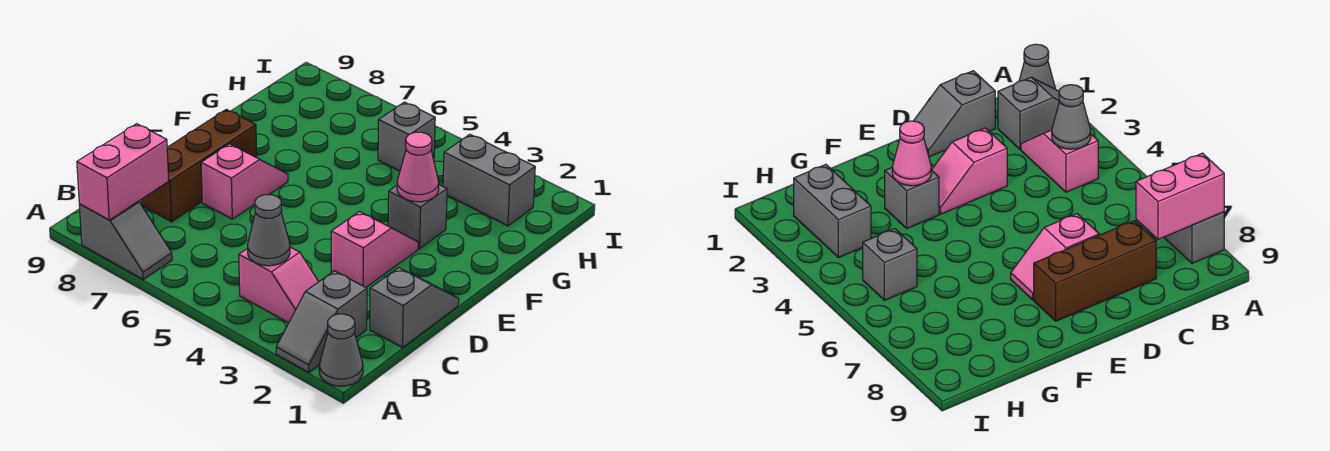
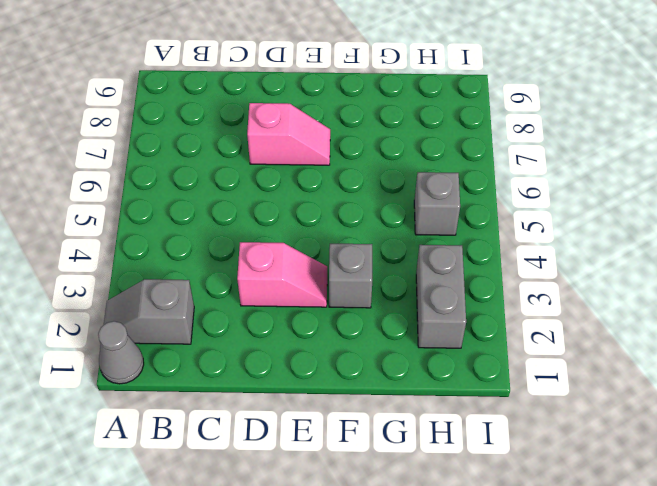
none -> grey 1x2 slope [79,202,172,279]
none -> pink 1x2 slope [239,247,318,323]
none -> grey 1x2 slope [370,268,459,348]

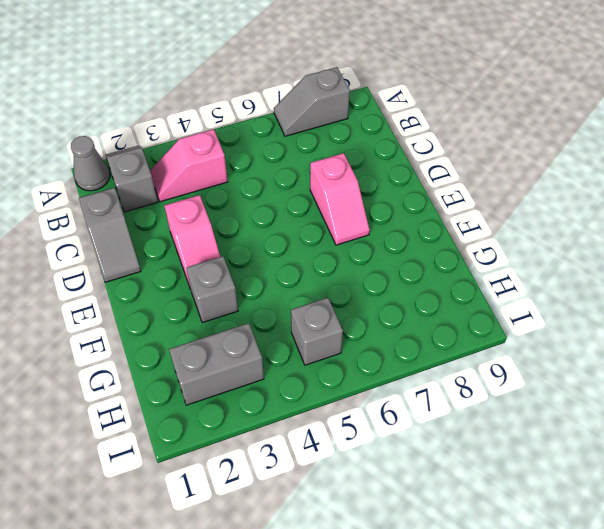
none -> brown 1x3 brick [142,109,257,222]
none -> pink 1x2 brick [77,124,169,220]
none -> grey 1x1 cone [248,195,290,266]

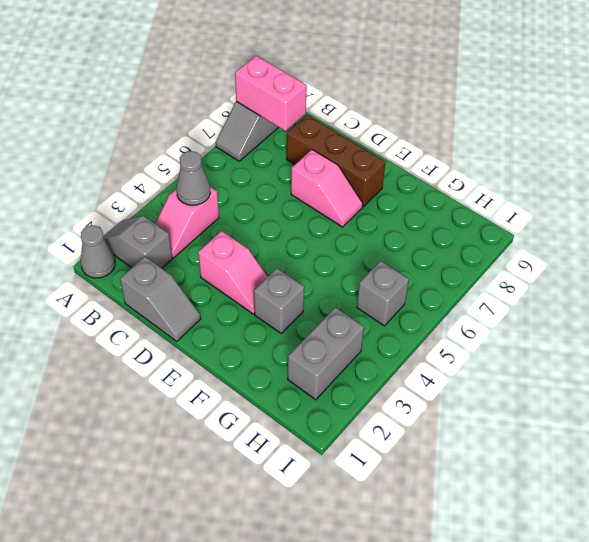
none -> pink 1x1 cone [397,132,439,202]

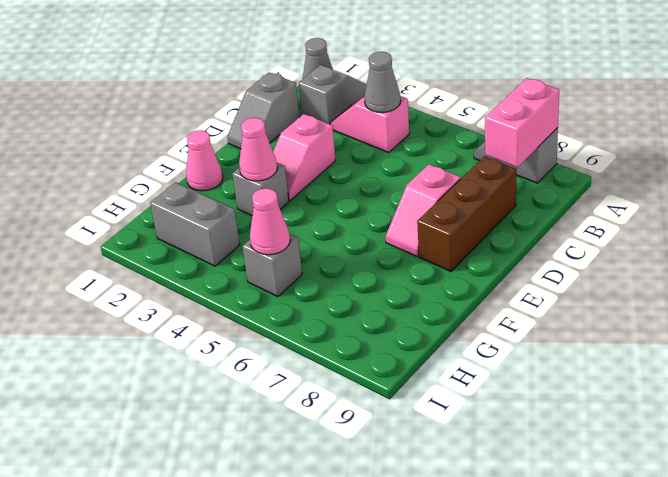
pink 1x1 cone [186,130,223,191] -> none
pink 1x1 cone [250,188,290,255] -> none

